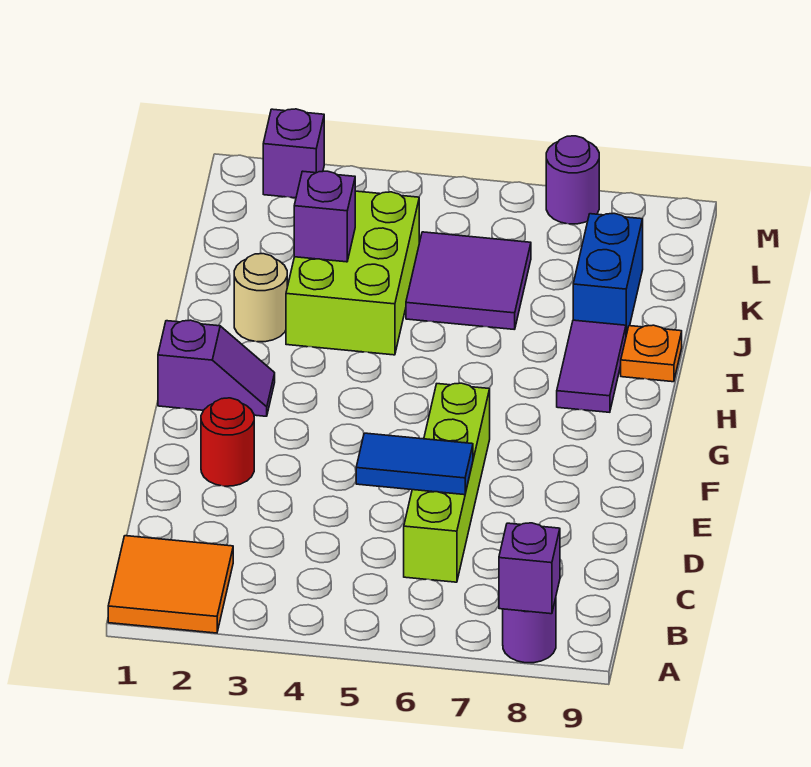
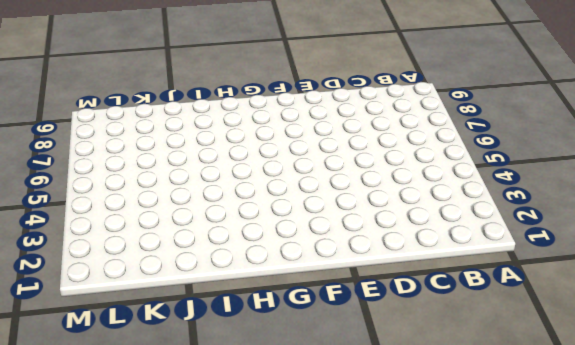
none -> orange 2x2 tile [108,536,233,633]
none -> purple 1x1 round brick [503,598,556,663]
none -> lime 1x4 brick [404,383,490,582]

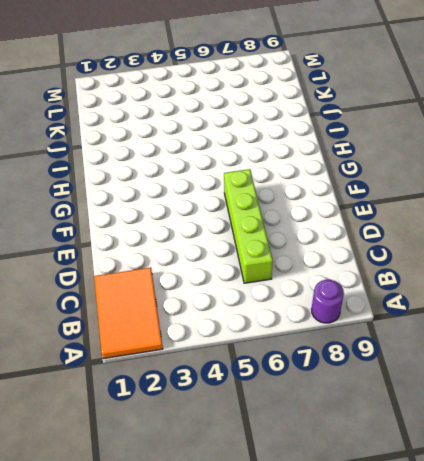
orange 2x3 tile [94,268,163,359] -> orange 2x2 tile [108,536,233,633]
none -> red 1x1 round brick [201,398,254,486]
none -> purple 1x2 slope [158,320,275,416]
none -> purple 1x2 tile [557,320,626,412]

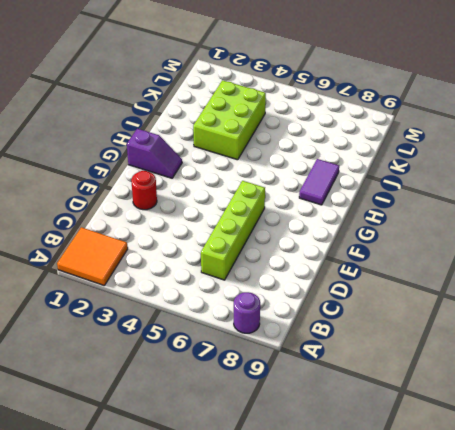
none -> tan 1x1 round brick [234,254,287,342]
none -> orange 1x1 plate [621,325,682,382]
none -> purple 2x2 tile [406,232,531,330]

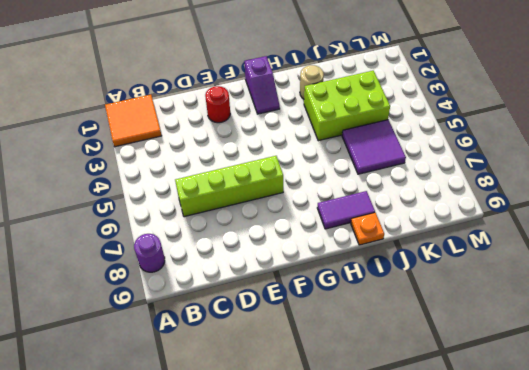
none -> blue 1x2 brick [573,213,643,335]
none -> purple 1x1 brick [263,109,324,198]
none -> purple 1x1 round brick [546,136,599,224]

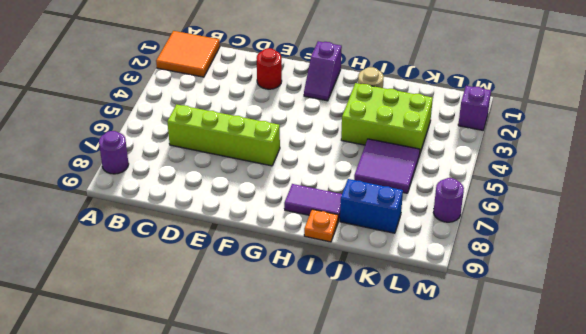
none -> purple 1x1 brick [499,523,560,614]
none -> blue 1x2 tile [356,433,473,495]
none -> purple 1x1 brick [294,171,355,262]

